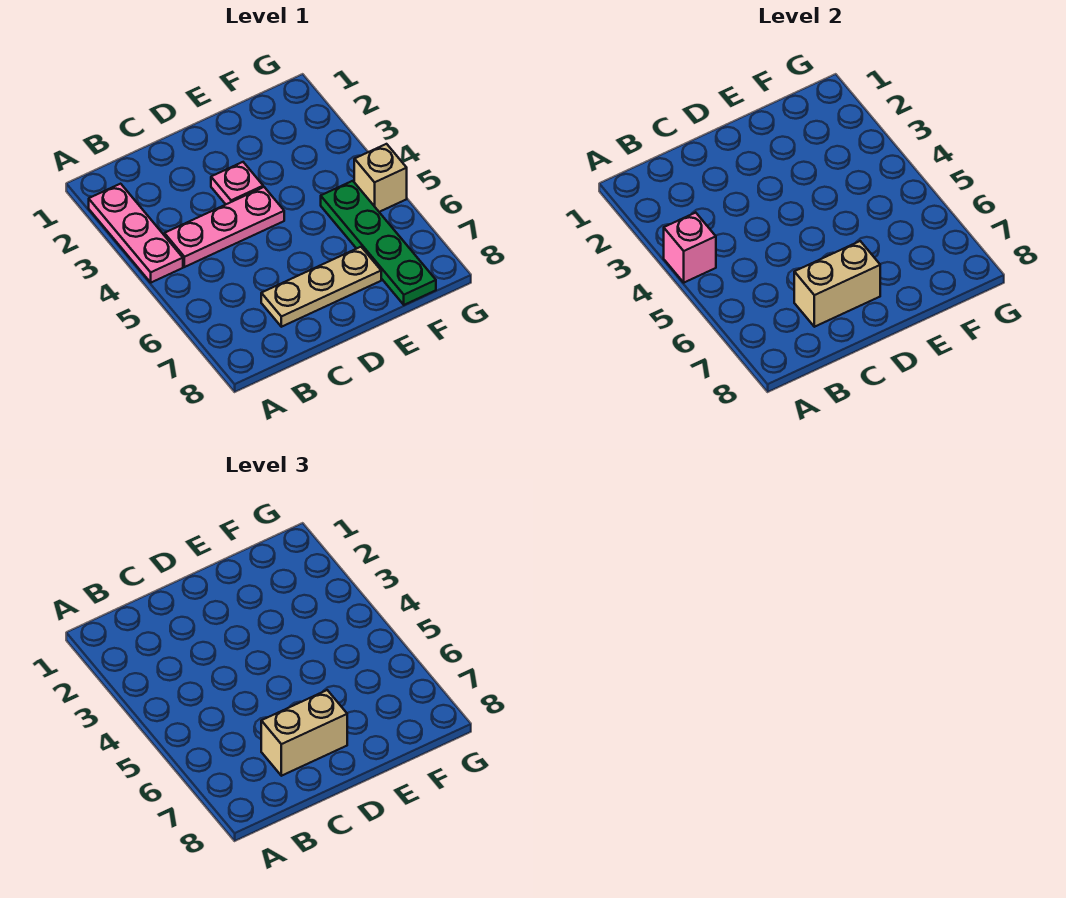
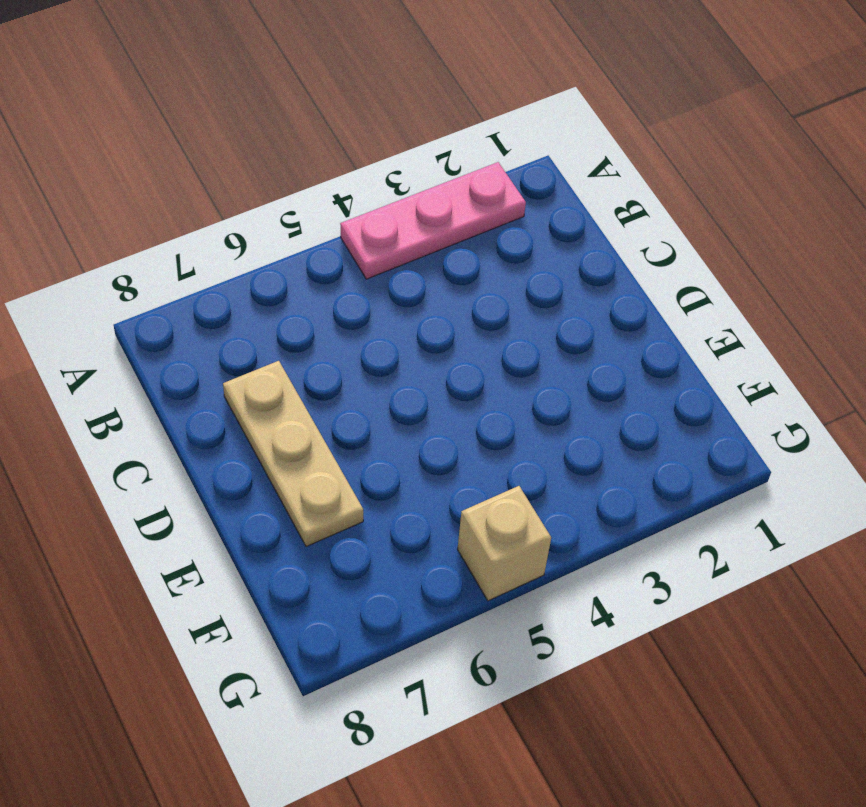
none -> pink 1x3 plate [164,187,284,267]
none -> pink 1x1 plate [211,162,263,204]

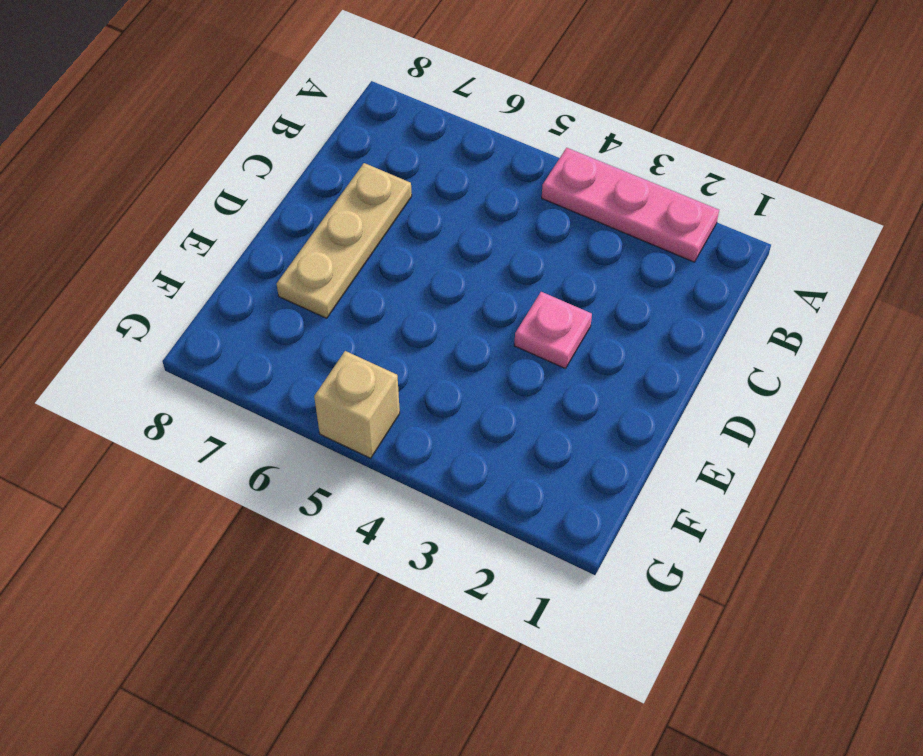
none -> pink 1x3 plate [164,187,284,267]
none -> green 1x4 plate [321,181,436,305]

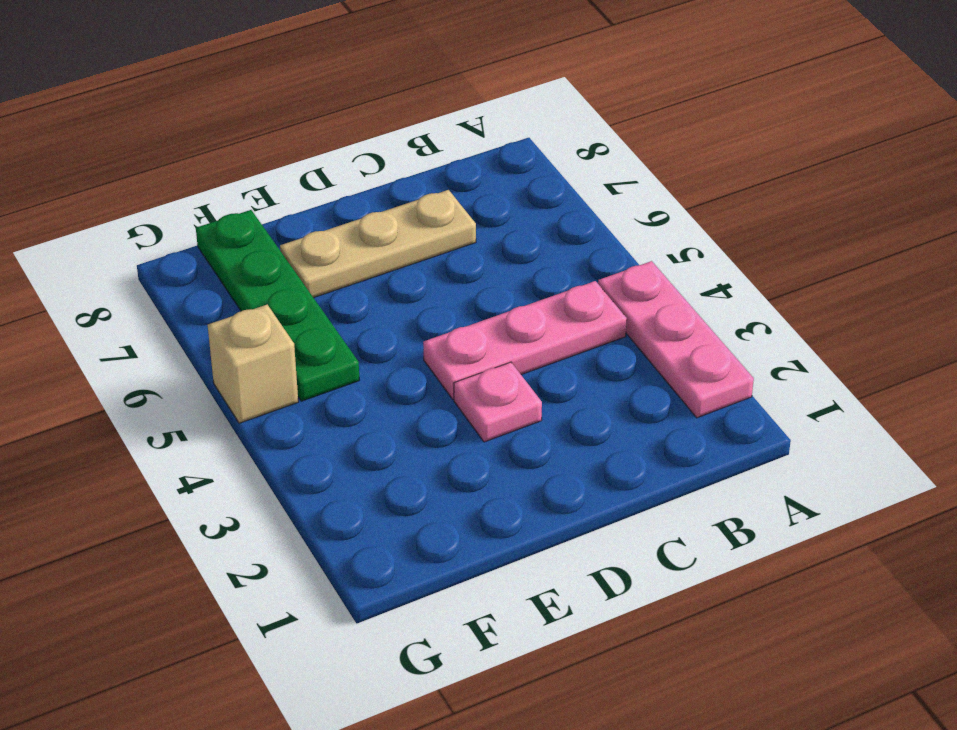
none -> pink 1x1 brick [664,213,716,282]
none -> tan 1x2 brick [794,241,880,327]

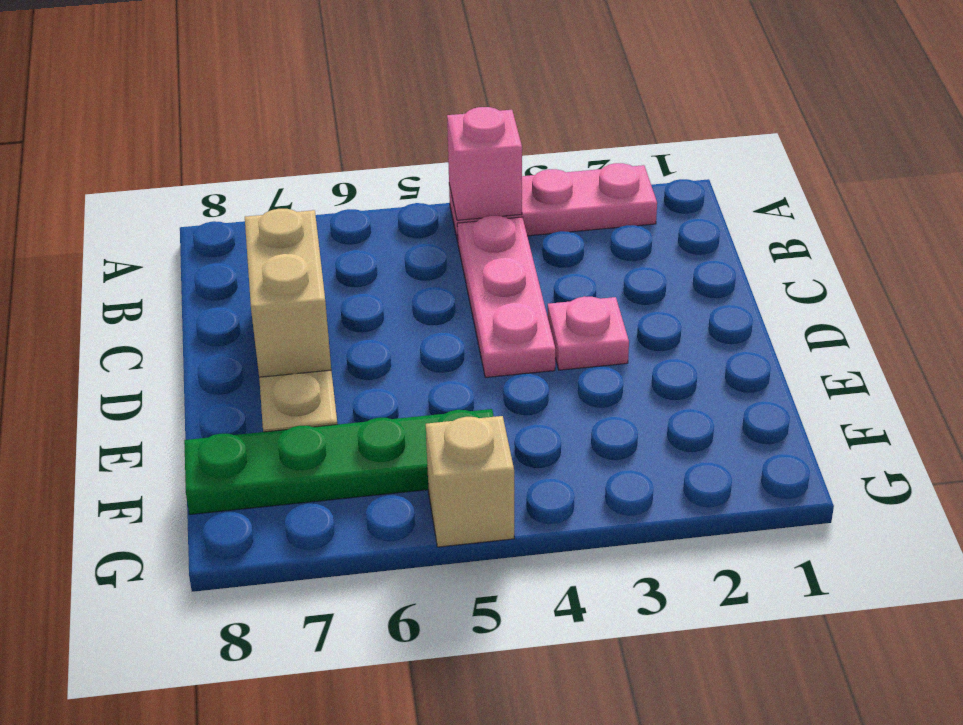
none -> tan 1x2 brick [261,690,347,776]

